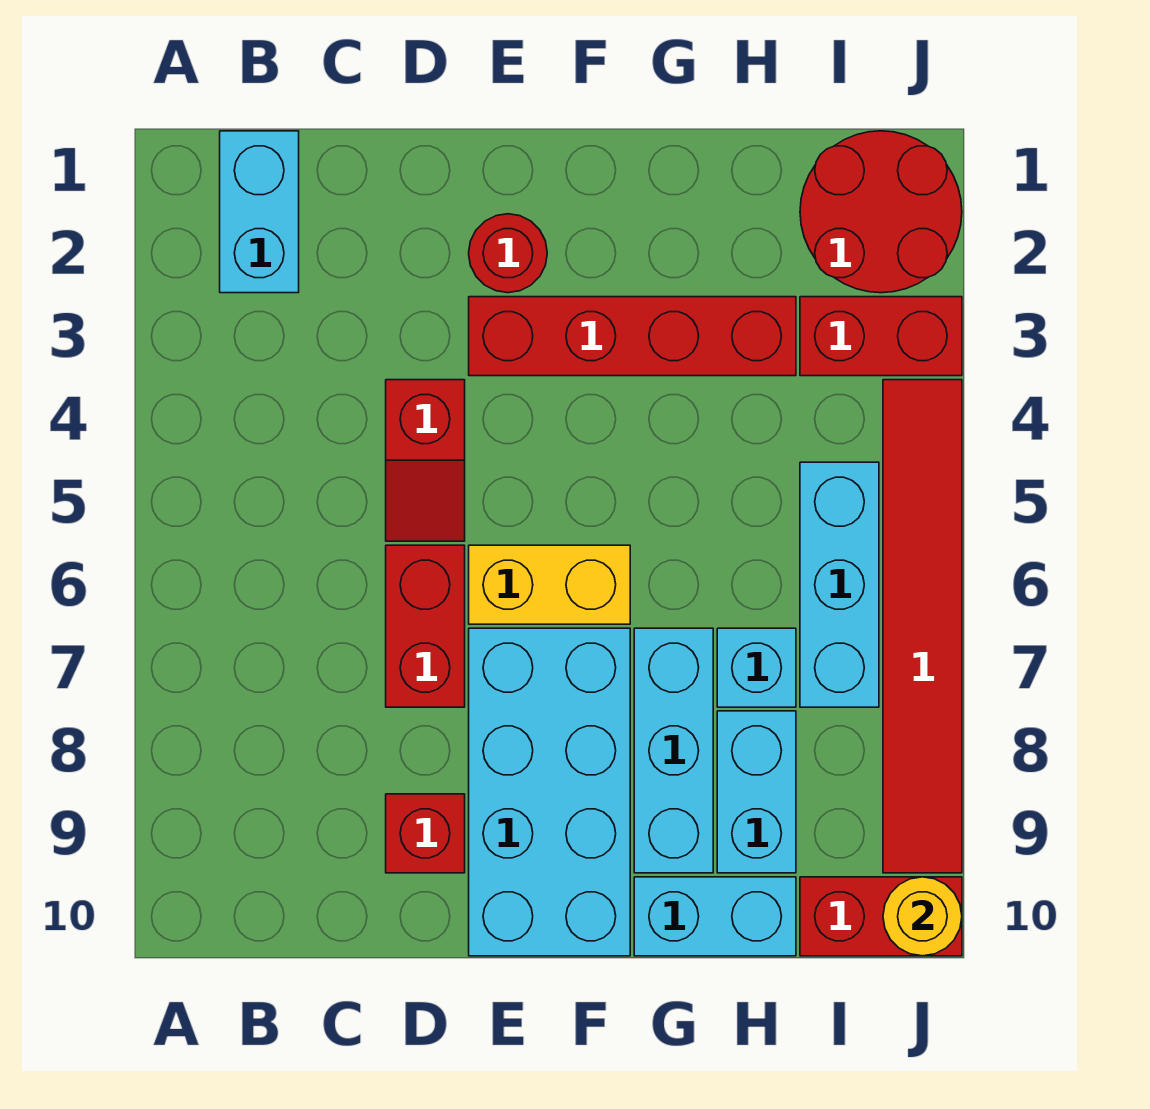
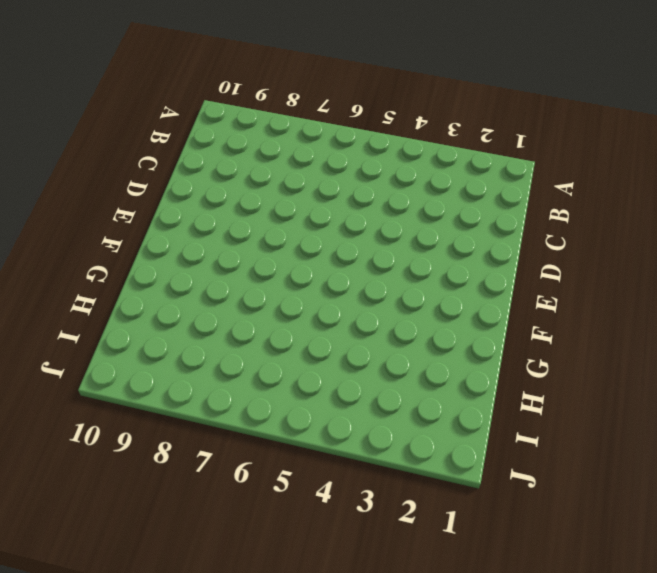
none -> cyan 1x2 brick [220,131,299,293]
none -> red 1x2 slope [386,380,465,541]
none -> red 1x2 brick [386,545,465,707]

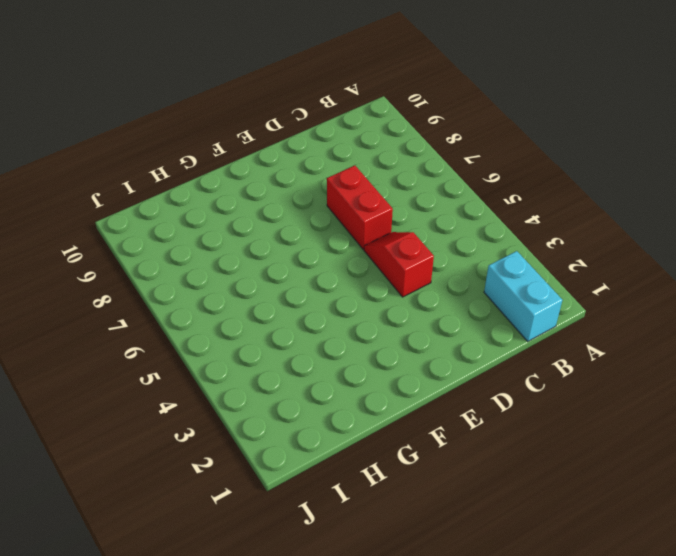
none -> red 1x1 brick [386,794,465,873]
none -> red 1x1 round brick [469,214,547,293]
none -> red 1x4 brick [469,297,796,376]

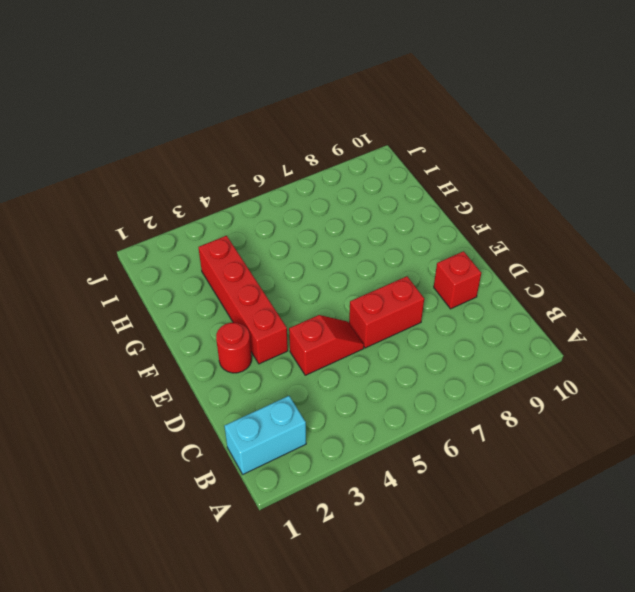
none -> yellow 1x2 brick [469,545,630,624]
none -> cyan 2x4 brick [469,628,630,956]
none -> cyan 1x3 brick [634,628,713,873]

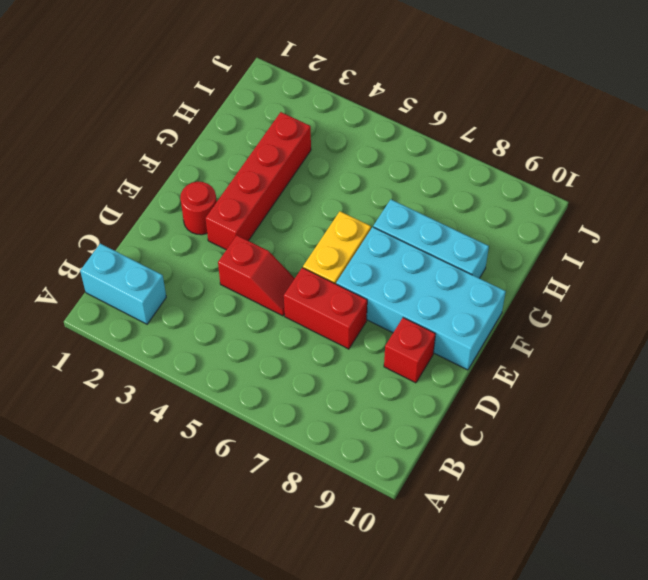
none -> cyan 1x2 brick [634,877,796,956]
none -> cyan 1x1 brick [717,628,796,707]
none -> cyan 1x2 brick [717,711,796,873]

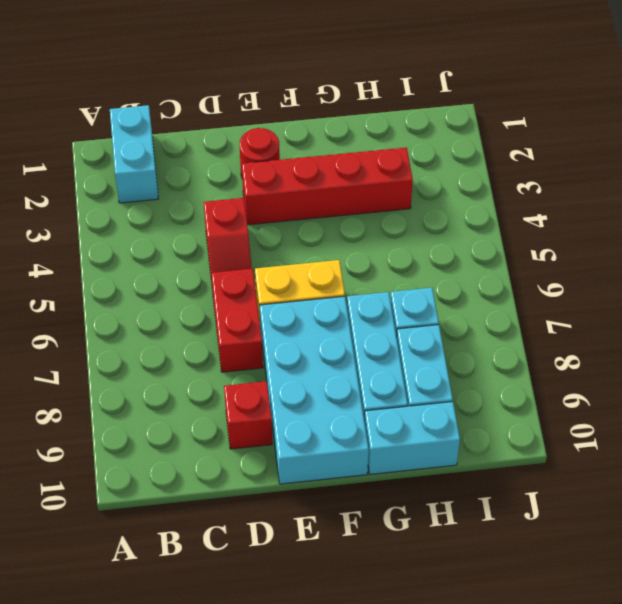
none -> red 2x2 round brick [800,131,962,293]
none -> red 1x2 brick [800,297,962,376]
none -> cyan 1x3 brick [800,462,879,707]

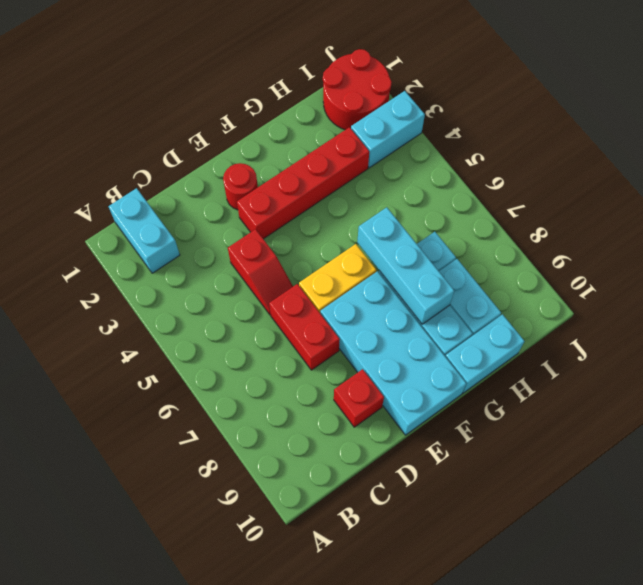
cyan 1x3 brick [357,207,454,324] -> cyan 1x3 brick moved to [800,462,879,707]
cyan 1x2 brick [351,91,425,168] -> red 1x2 brick [800,297,962,376]
none -> red 1x2 brick [800,877,962,956]
none -> red 1x6 tile [883,380,962,873]
none -> yellow 1x1 round brick [883,877,962,956]

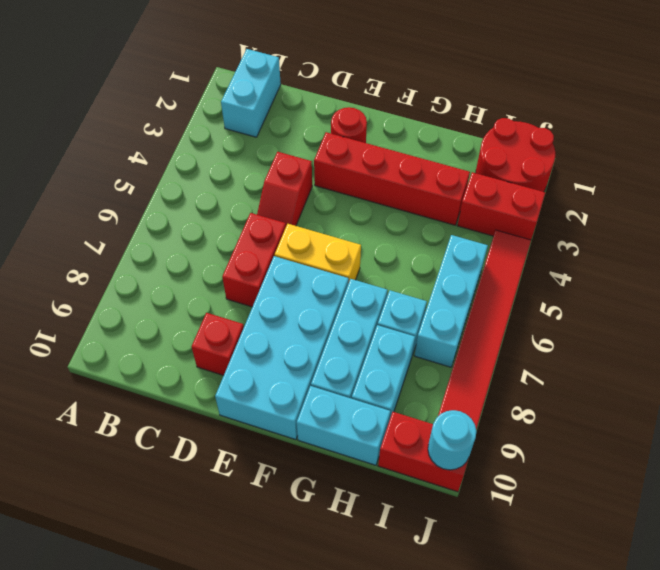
cyan 1x1 round brick [428,410,476,470] -> yellow 1x1 round brick [883,877,962,956]

